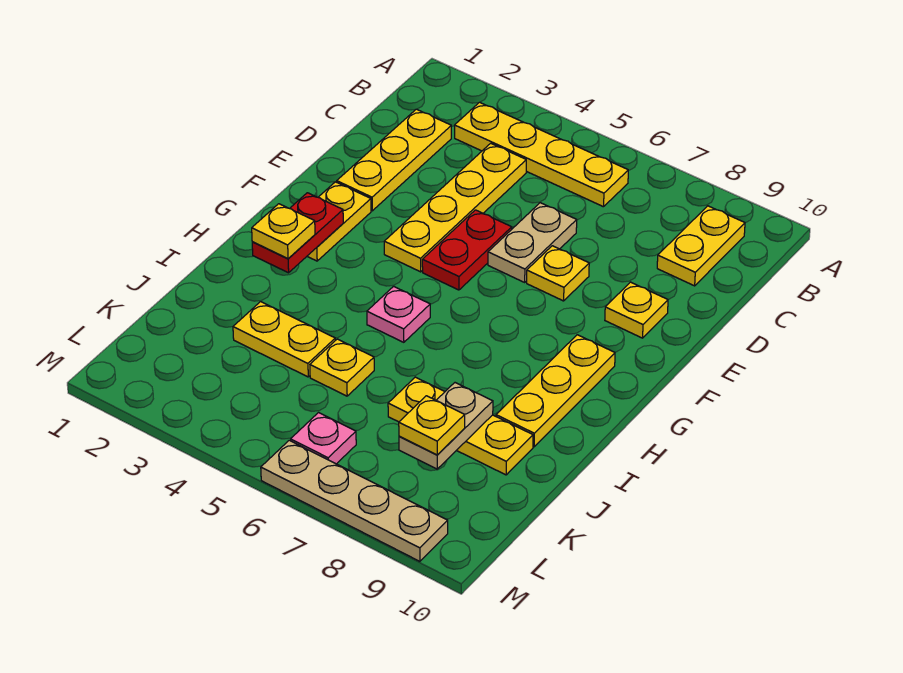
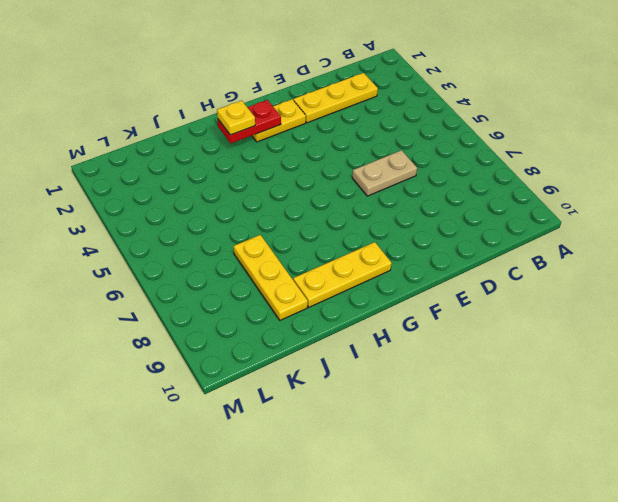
none -> yellow 1x4 plate [455,102,628,207]
none -> yellow 1x2 plate [657,206,745,286]
none -> yellow 1x4 plate [384,143,526,272]

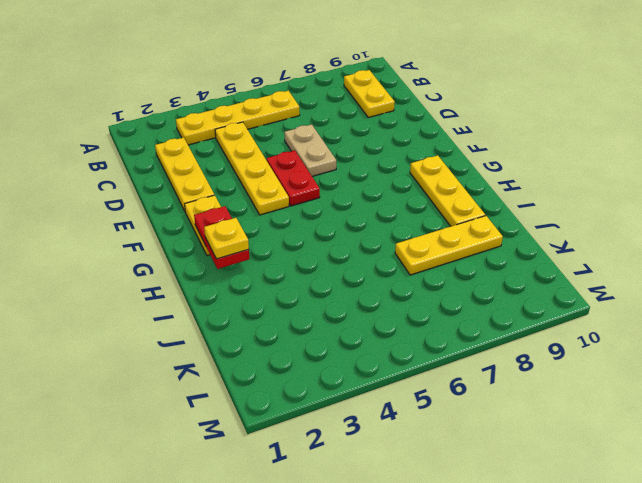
none -> yellow 1x1 plate [527,246,589,301]
none -> yellow 1x1 plate [605,282,668,338]
none -> pink 1x1 plate [367,286,430,342]

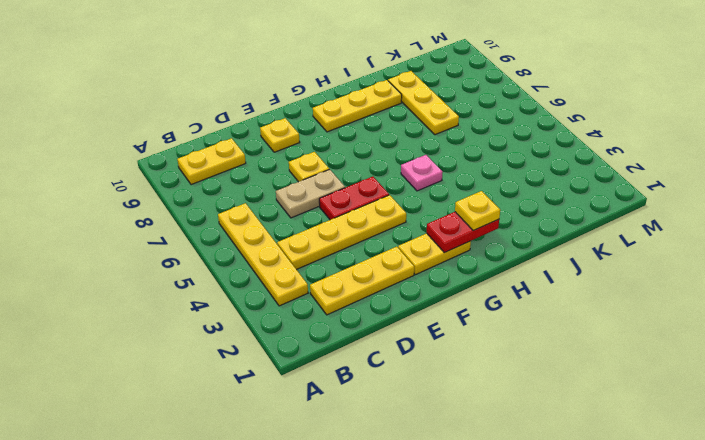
none -> yellow 1x2 plate [233,302,335,377]
none -> yellow 1x1 plate [310,339,374,396]
none -> pink 1x1 plate [291,413,356,464]

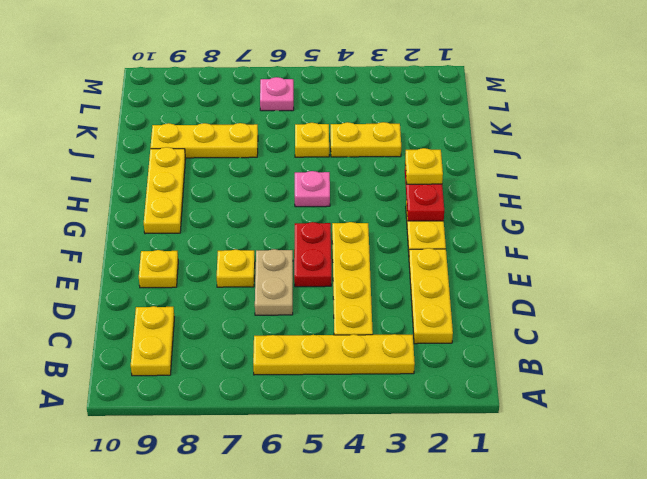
none -> tan 1x4 plate [261,440,448,561]
none -> tan 1x2 plate [399,383,493,469]
none -> yellow 1x1 plate [399,396,465,455]

